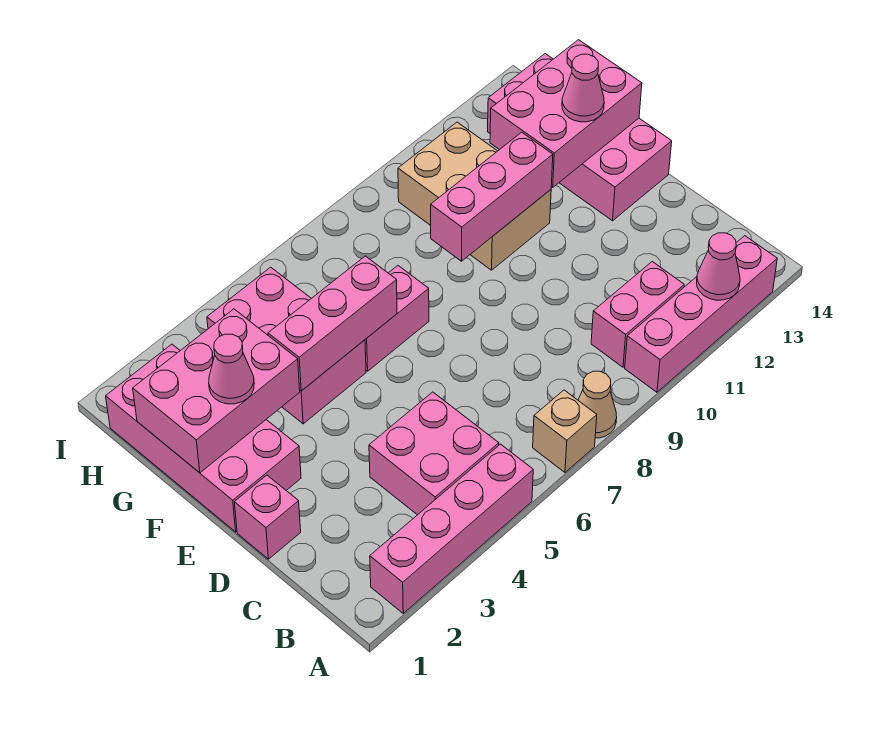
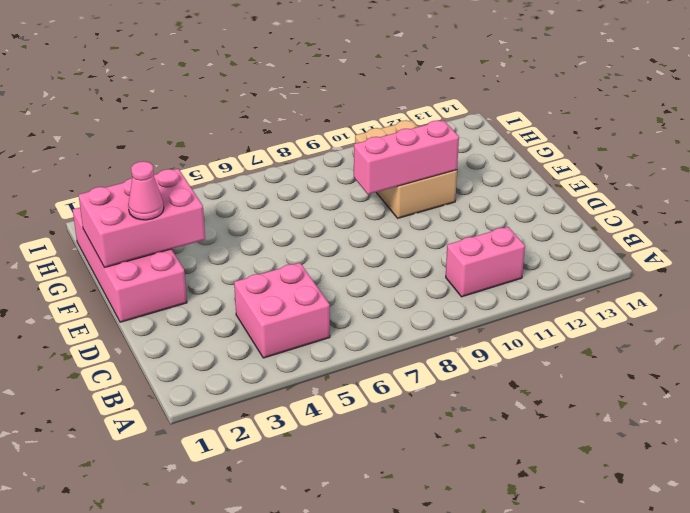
none -> pink 1x4 brick [370,444,533,613]
none -> tan 1x1 brick [533,390,597,472]
none -> tan 1x1 cone [578,371,617,438]

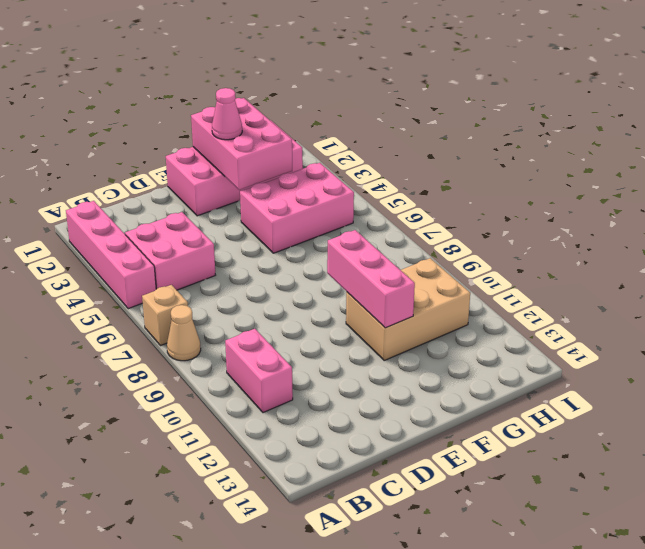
none -> pink 1x4 brick [625,236,777,392]
none -> pink 1x1 brick [234,475,301,559]
none -> pink 2x4 brick [488,54,672,221]

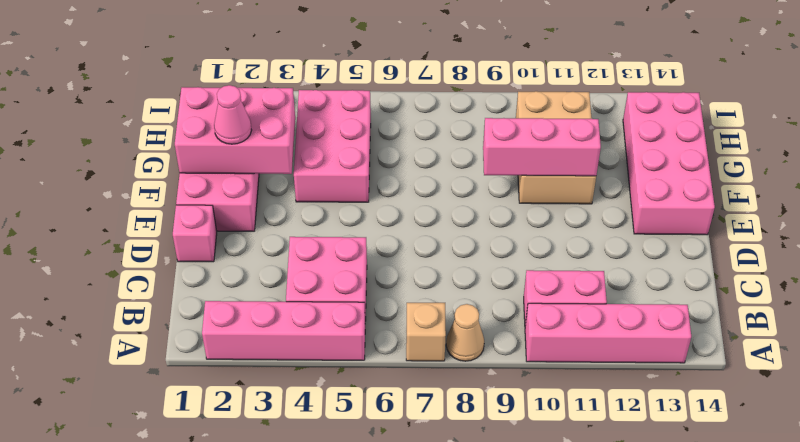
none -> pink 1x2 brick [365,266,429,371]
none -> pink 1x1 cone [697,233,740,300]
none -> pink 1x3 brick [268,256,397,391]

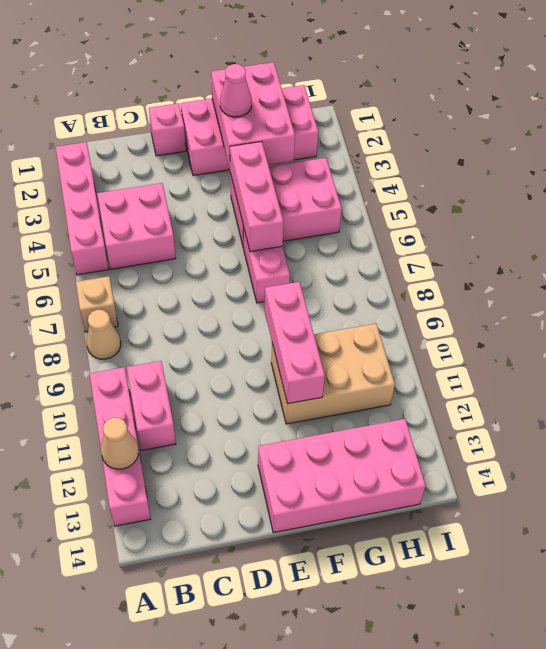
tan 1x1 cone [101,417,139,469] -> pink 1x1 cone [697,233,740,300]
none -> pink 2x3 brick [490,40,642,187]
none -> pink 1x1 cone [562,54,604,122]

